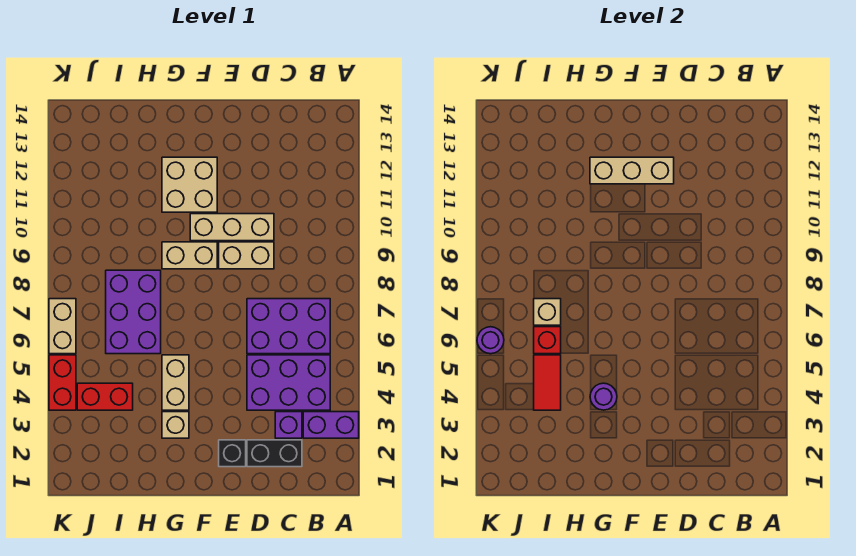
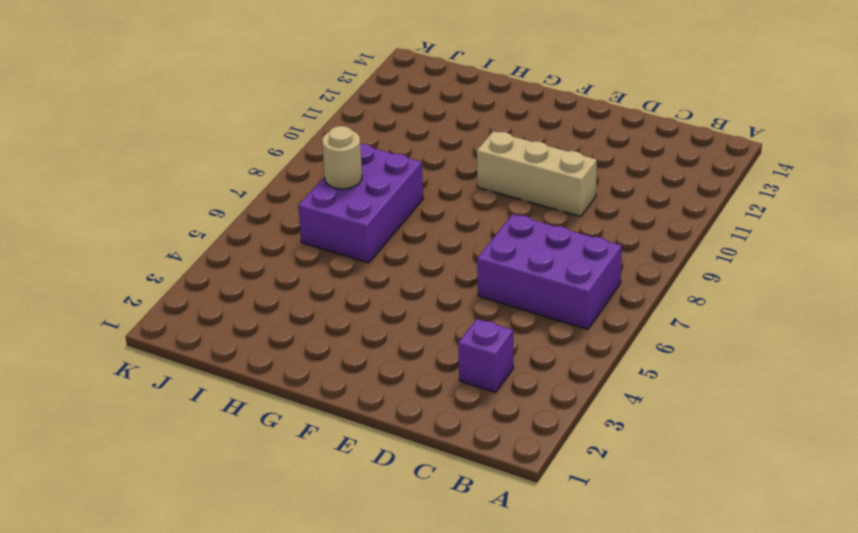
tan 1x1 round brick [322,126,362,189] -> tan 1x1 brick [534,299,561,325]
none -> purple 1x2 brick [303,412,359,438]
none -> purple 2x3 brick [247,355,330,410]
none -> black 1x2 brick [247,440,302,467]

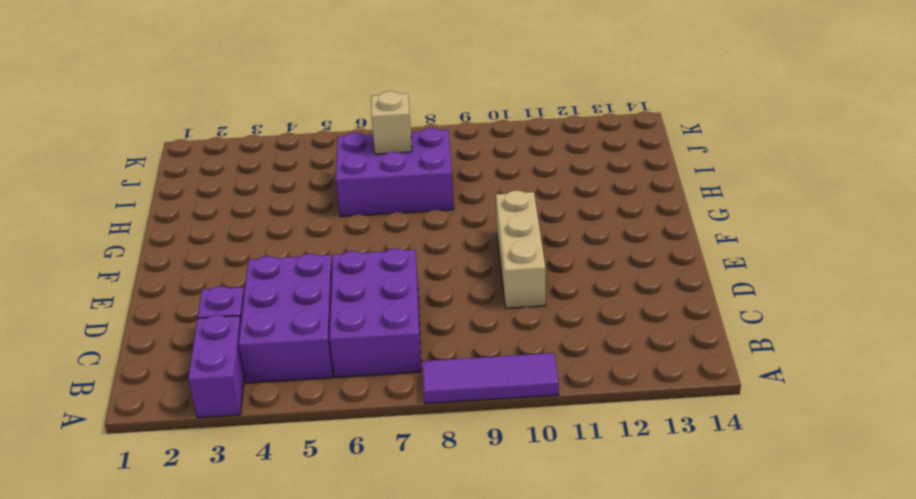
purple 1x3 tile [423,353,559,404] -> none
none -> black 1x2 brick [247,440,302,467]
none -> tan 1x2 brick [219,242,274,269]
none -> black 1x1 brick [219,440,246,467]

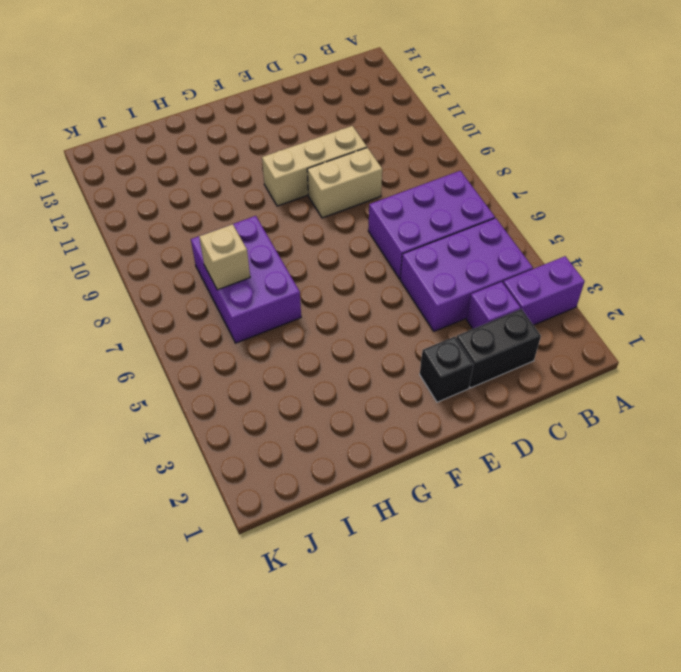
none -> tan 1x2 brick [162,242,217,269]
none -> tan 2x2 brick [162,157,217,212]
none -> tan 1x1 brick [162,412,189,438]

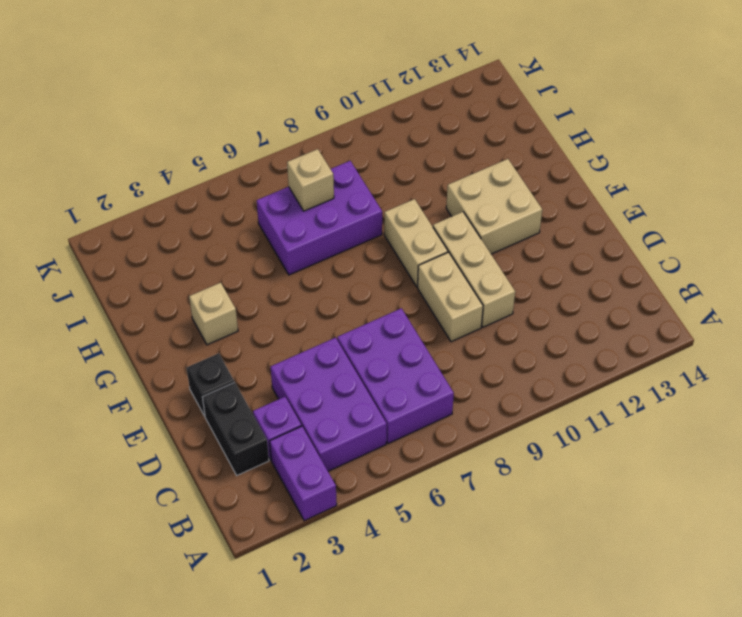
none -> tan 1x2 brick [162,355,189,410]
none -> red 1x2 brick [77,383,133,410]
none -> red 1x2 brick [49,355,76,410]

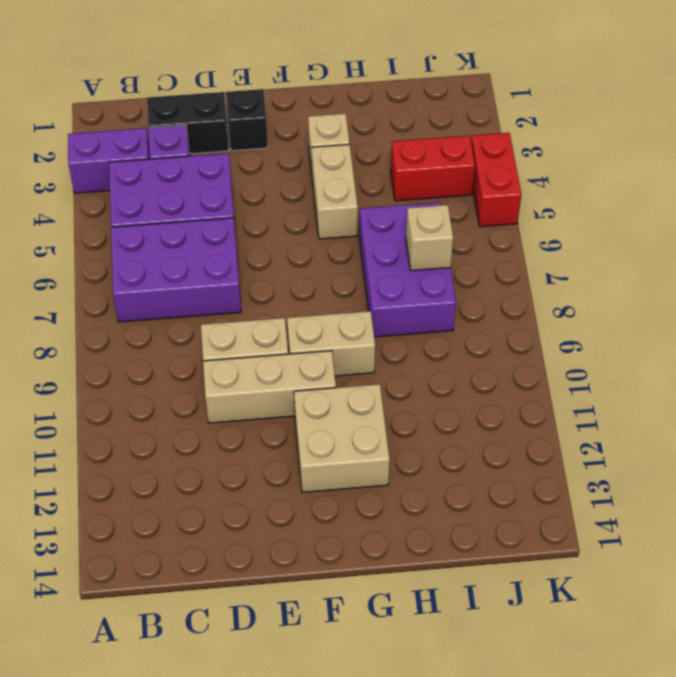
none -> tan 1x2 brick [49,299,76,354]
none -> tan 1x3 brick [590,157,674,184]
none -> purple 1x1 round brick [590,383,617,410]

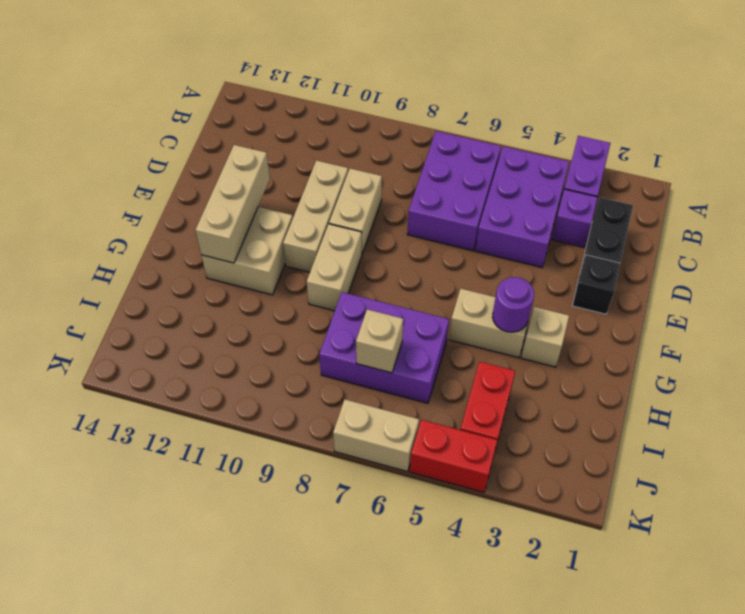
none -> red 1x2 tile [534,355,561,410]
none -> red 1x1 brick [534,327,561,354]
none -> purple 1x1 round brick [477,327,504,354]

